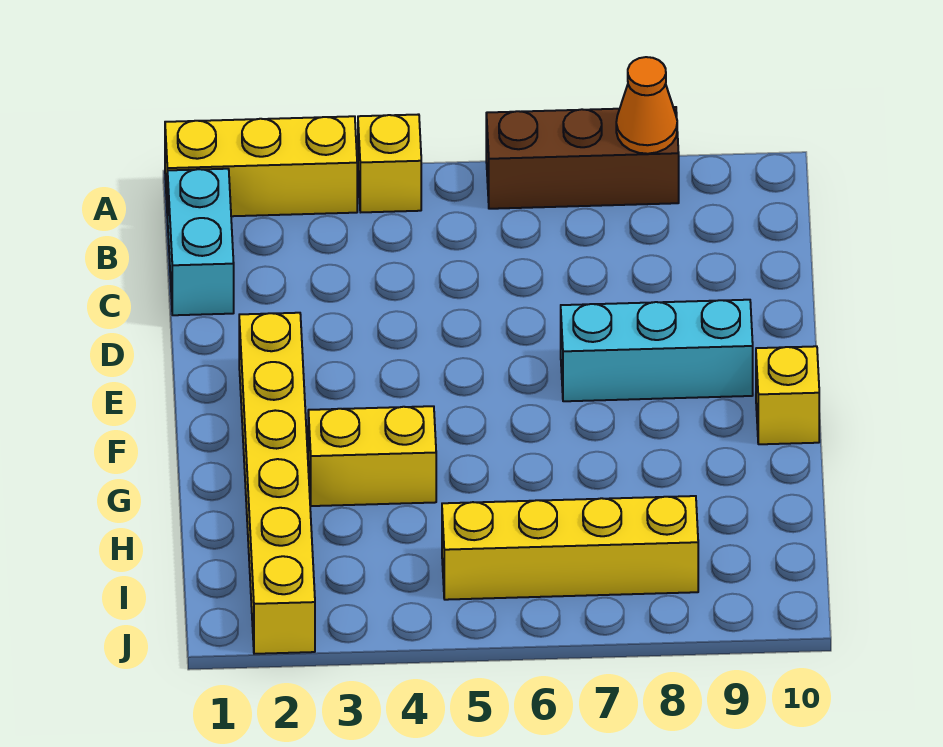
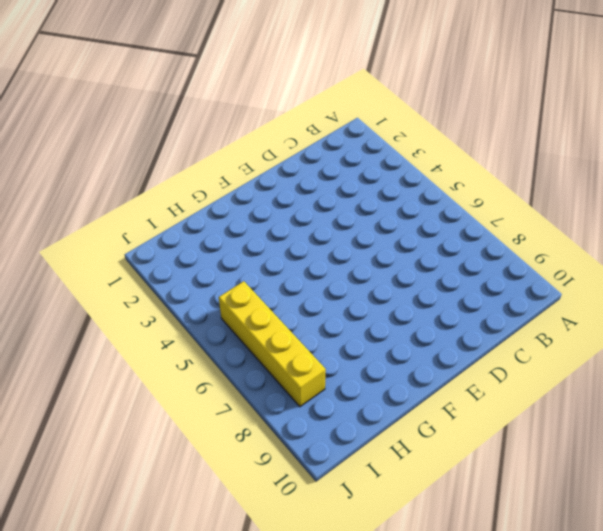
none -> yellow 1x3 brick [165,116,357,218]
none -> yellow 1x1 brick [358,114,421,212]

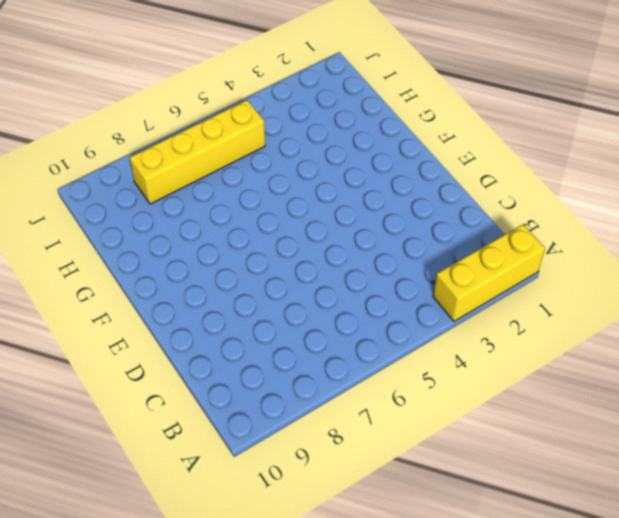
none -> yellow 1x1 brick [358,114,421,212]
none -> brown 1x3 brick [486,107,679,209]

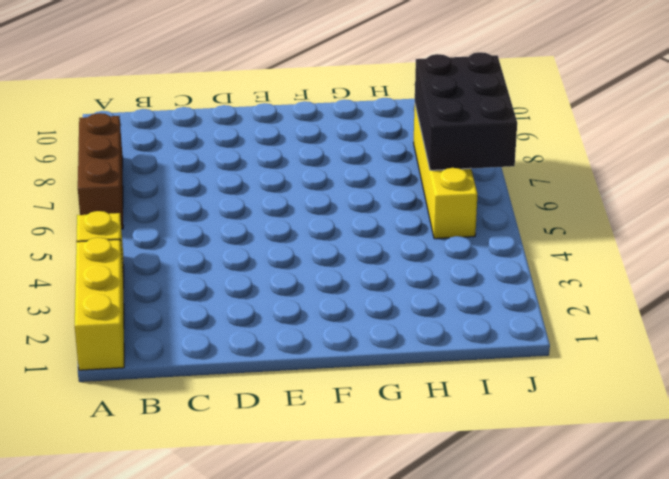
black 2x3 brick [415,52,517,170] -> none
none -> cyan 1x2 brick [168,169,234,315]
none -> yellow 1x6 brick [239,313,315,654]

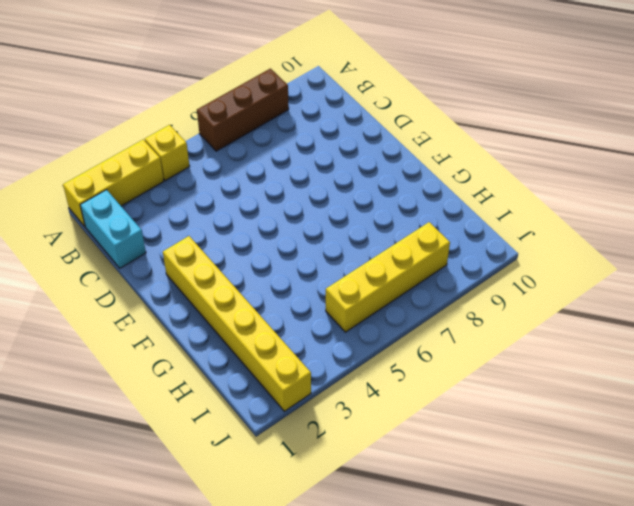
none -> cyan 1x3 brick [561,300,753,401]
none -> yellow 1x1 brick [756,346,819,444]

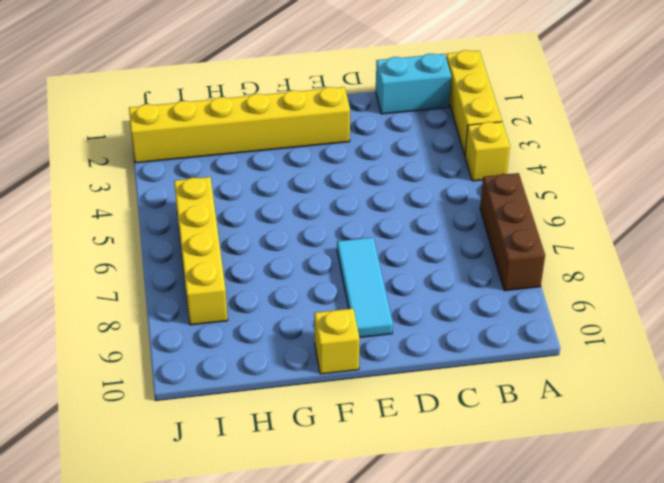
cyan 1x3 tile [337,237,393,338] -> cyan 1x3 brick [561,300,753,401]
none -> yellow 1x2 brick [308,406,436,506]
none -> orange 1x1 cone [616,57,677,154]

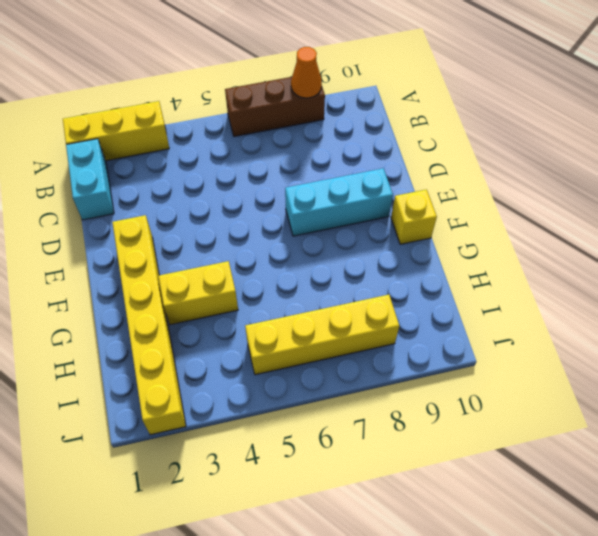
none -> yellow 1x1 brick [358,114,421,212]

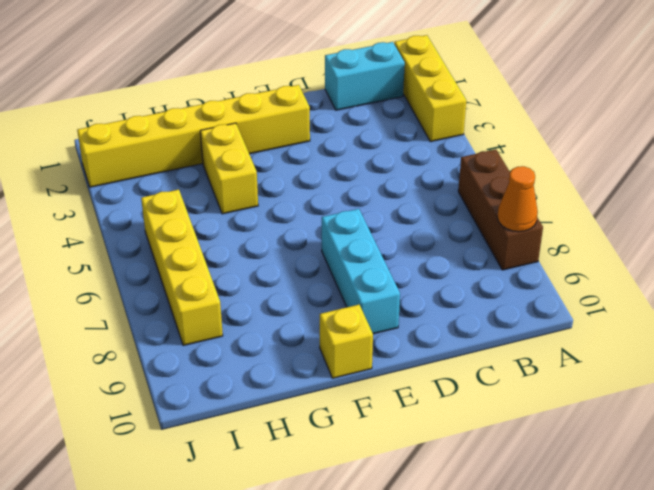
none -> yellow 1x1 brick [358,114,421,212]

